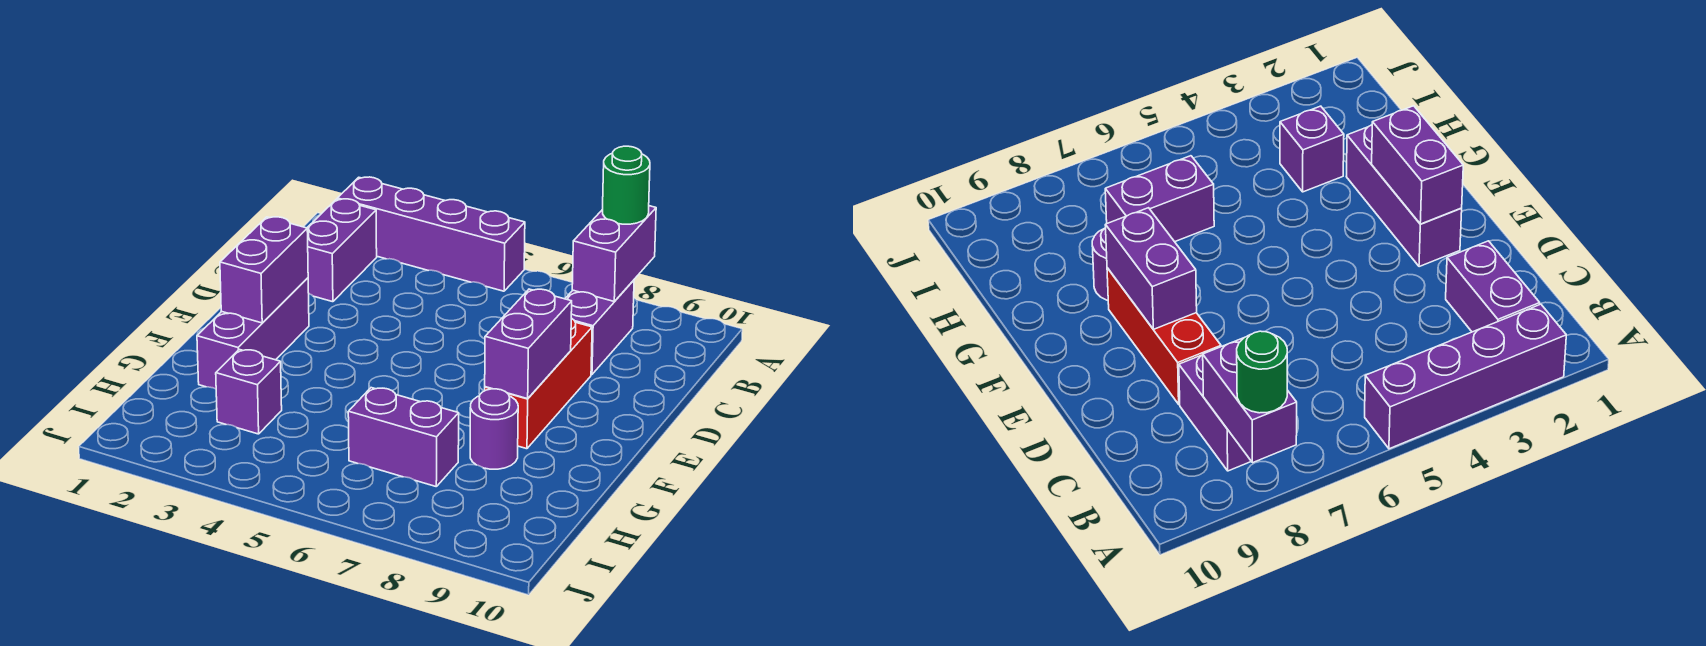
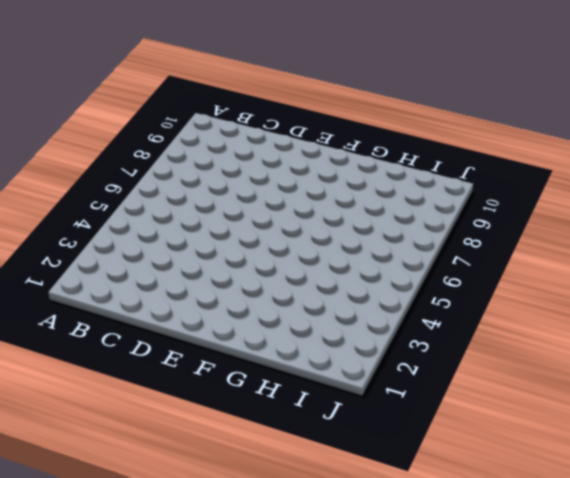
none -> purple 1x4 brick [338,177,525,291]
none -> purple 1x2 brick [307,199,377,302]
none -> purple 1x2 brick [565,280,634,375]

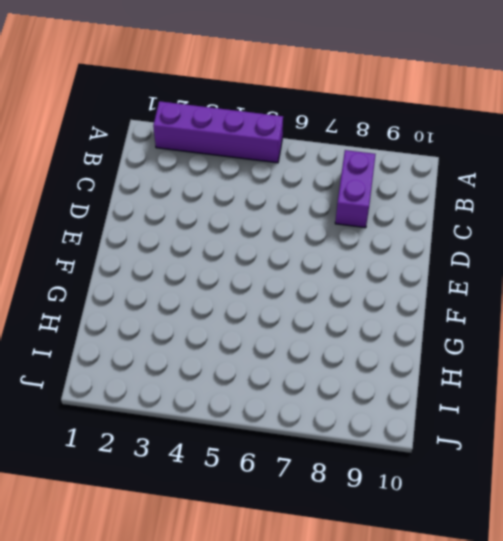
none -> purple 1x2 brick [307,199,377,302]
none -> red 1x3 brick [485,318,592,449]
none -> purple 1x3 brick [197,278,309,389]

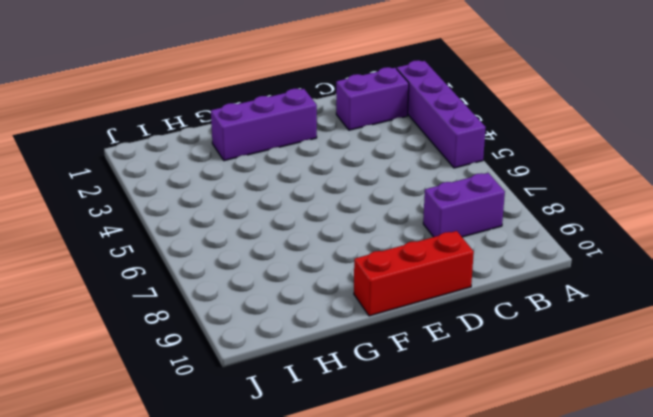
red 1x3 brick [354,231,474,316] -> red 1x3 brick moved to [485,318,592,449]
none -> purple 1x1 round brick [470,389,518,469]
none -> purple 1x1 brick [216,349,282,434]
none -> purple 1x2 brick [348,388,459,486]

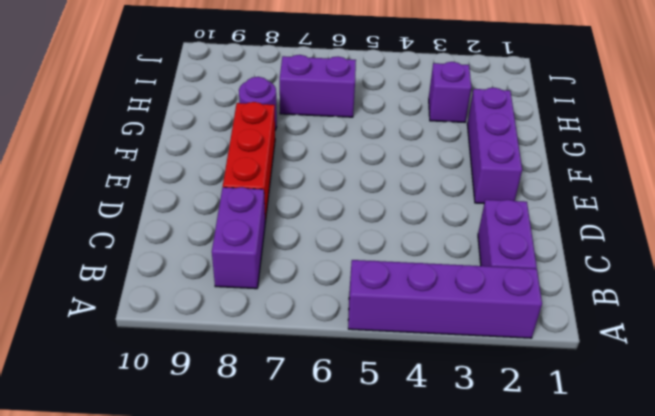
none -> purple 1x2 brick [572,206,656,301]
none -> purple 1x2 brick [220,217,308,323]
none -> purple 1x2 brick [485,289,572,399]

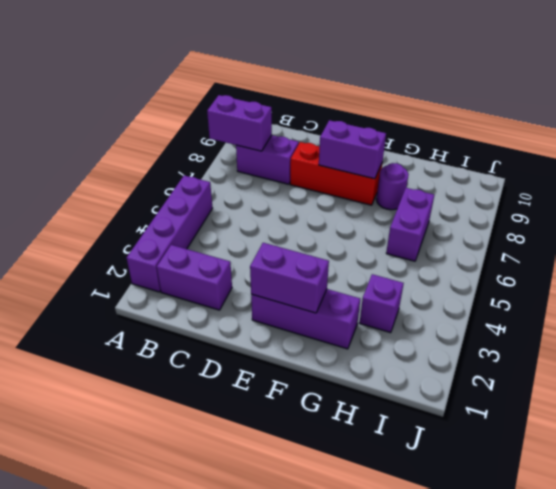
none -> green 1x1 round brick [603,146,650,224]

